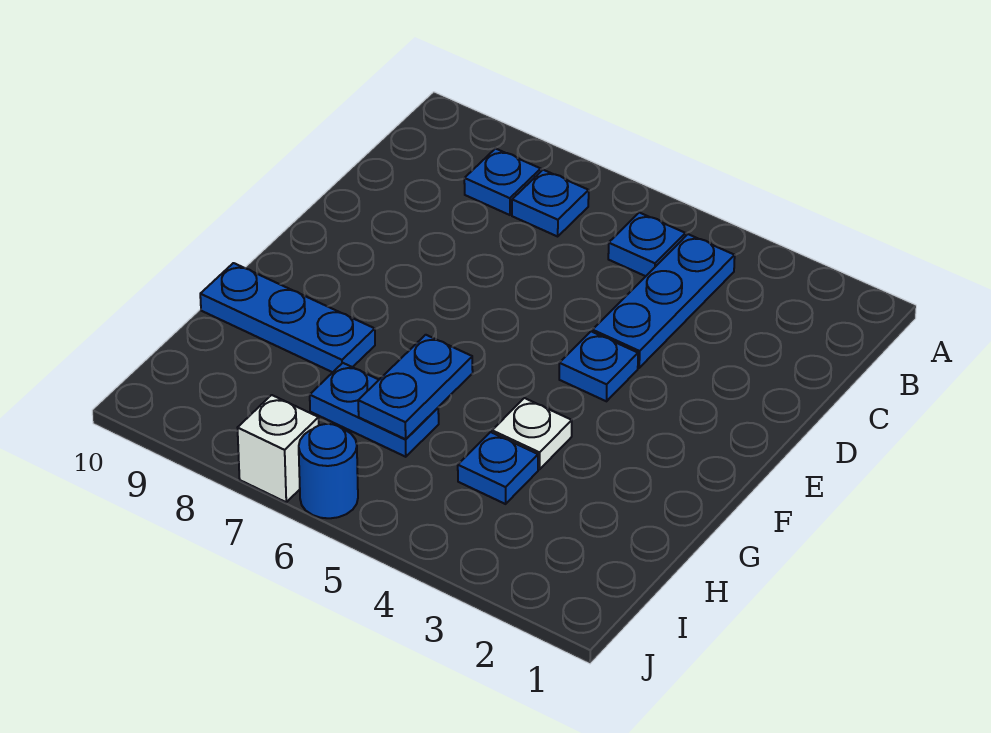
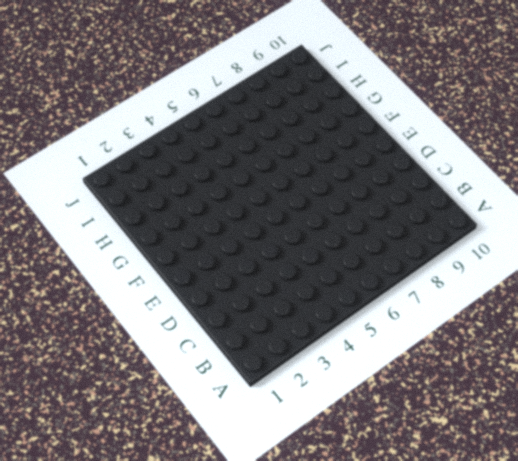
none -> blue 1x3 plate [593,234,735,368]
none -> blue 1x1 plate [608,213,686,276]
none -> blue 1x1 plate [512,170,589,236]

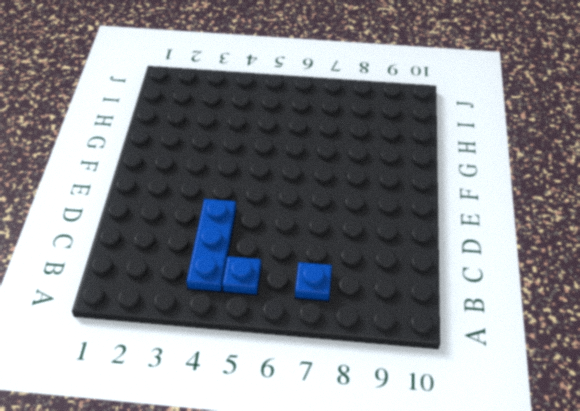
none -> blue 1x1 plate [464,148,541,215]
none -> blue 1x1 plate [559,331,638,401]
none -> white 1x1 plate [492,398,572,469]

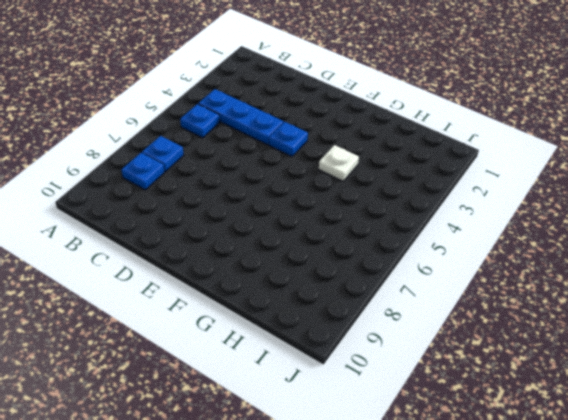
none -> blue 1x3 plate [200,263,375,372]
none -> blue 1x1 plate [458,432,538,504]
none -> blue 1x2 plate [310,363,439,457]

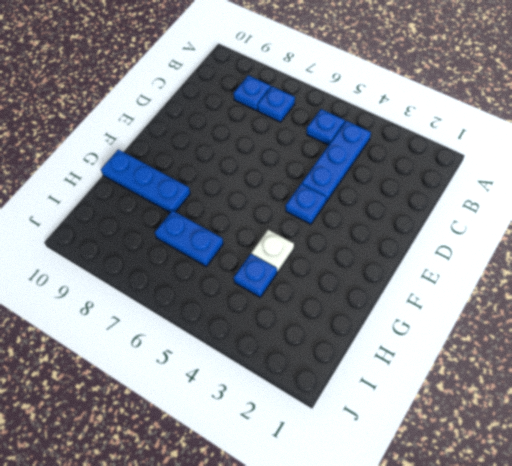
none -> blue 1x1 round brick [299,424,358,518]
none -> white 1x1 brick [238,395,319,502]
none -> blue 1x2 plate [358,335,473,439]

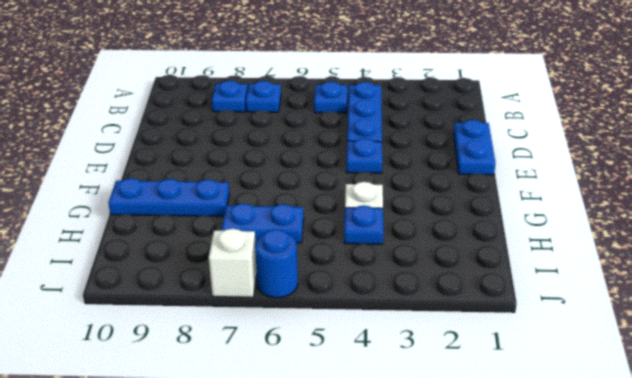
blue 1x2 plate [454,120,496,175] -> blue 1x2 plate moved to [358,335,473,439]

